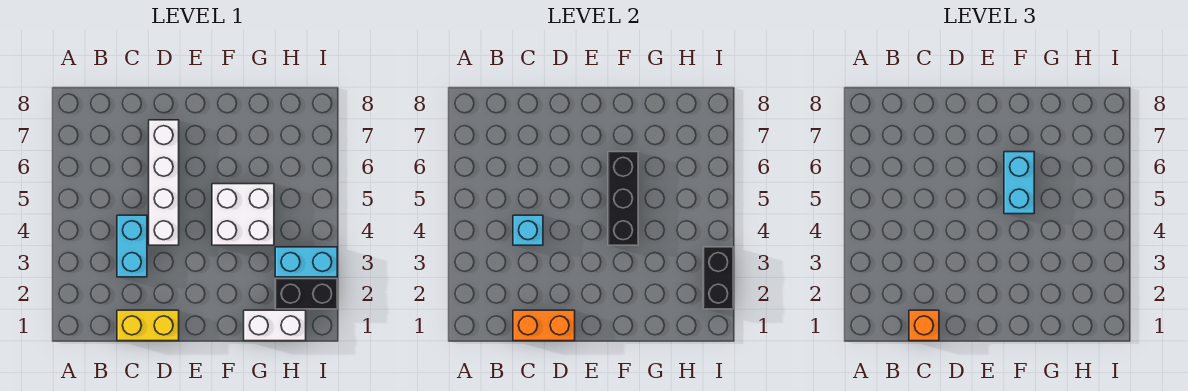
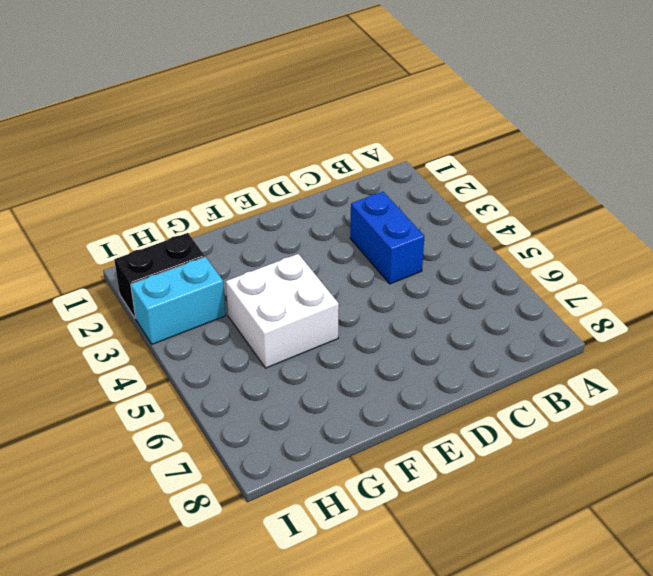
blue 1x2 brick [350,192,424,284] -> cyan 1x2 brick [117,215,147,277]
none -> yellow 1x2 brick [117,310,179,341]
none -> white 1x4 brick [149,120,179,245]
none -> white 1x2 brick [244,310,306,341]

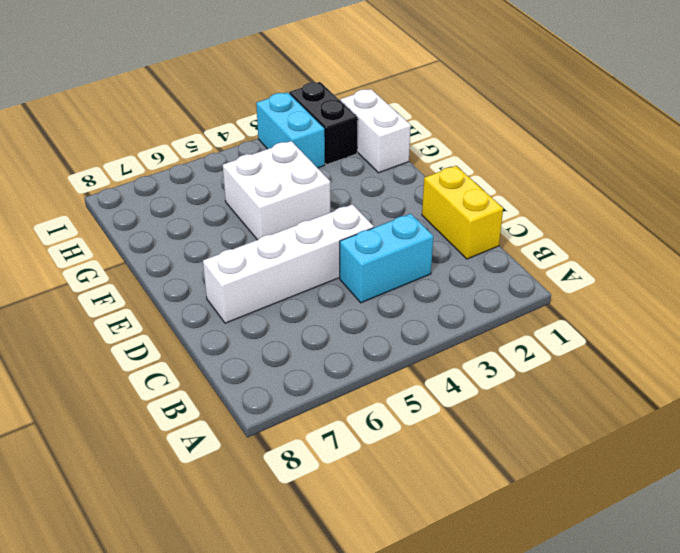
none -> orange 1x2 brick [513,310,575,341]
none -> cyan 1x1 brick [513,215,543,245]
none -> black 1x3 brick [608,152,638,245]

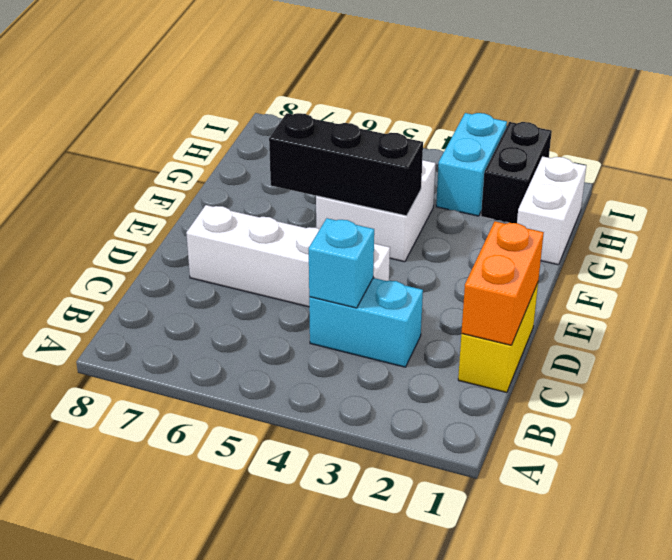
none -> black 1x2 brick [703,247,733,309]
none -> orange 1x1 brick [909,310,939,341]
none -> cyan 1x2 brick [1004,152,1034,214]

